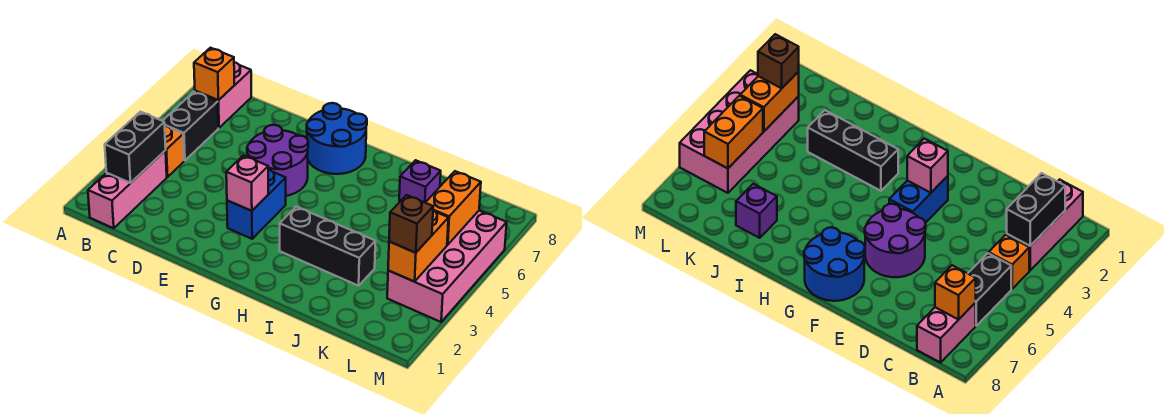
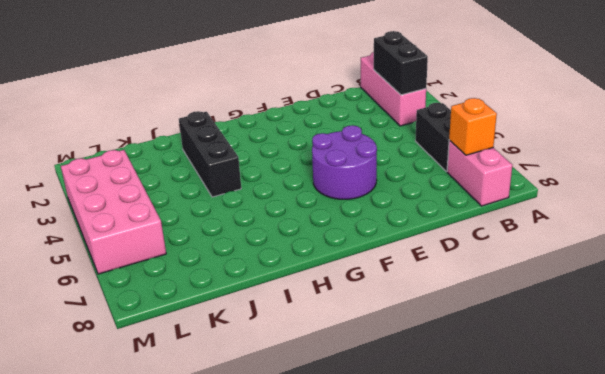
black 1x3 brick [179,111,241,197] -> black 1x3 brick turned to [280,207,375,286]
none -> orange 1x1 brick [165,126,184,177]
none -> blue 1x2 brick [227,170,286,239]
none -> blue 2x2 round brick [307,103,367,174]

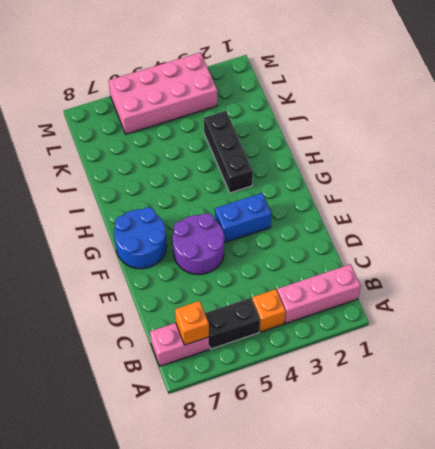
none -> purple 1x1 brick [399,160,441,202]
none -> black 1x2 brick [105,112,166,183]
none -> pink 1x1 brick [226,155,268,211]

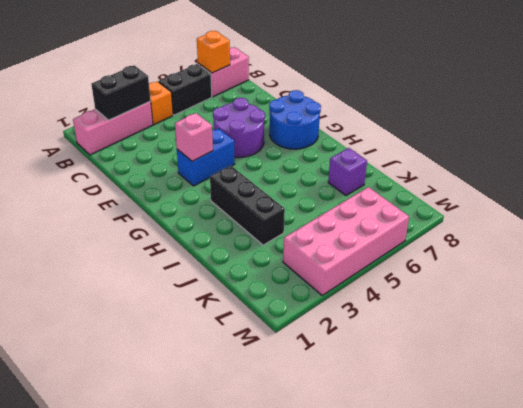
none -> orange 1x2 brick [388,210,448,282]
none -> orange 1x2 brick [425,171,481,245]
none -> brown 1x1 brick [389,195,433,253]

